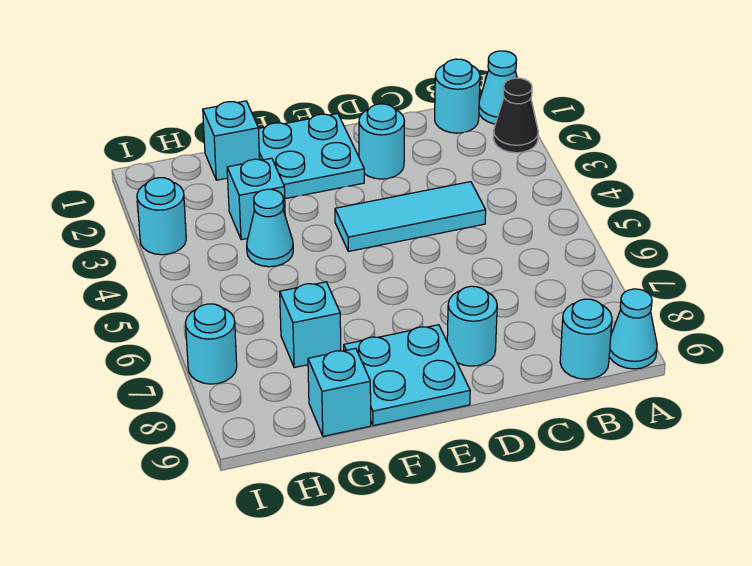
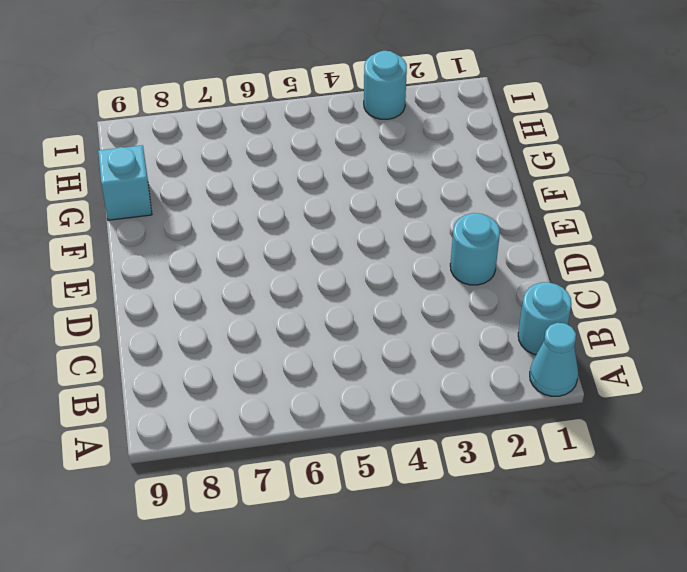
none -> black 1x1 cone [493,78,538,153]
none -> cyan 1x1 cone [609,289,657,369]
none -> cyan 1x1 round brick [560,299,612,379]

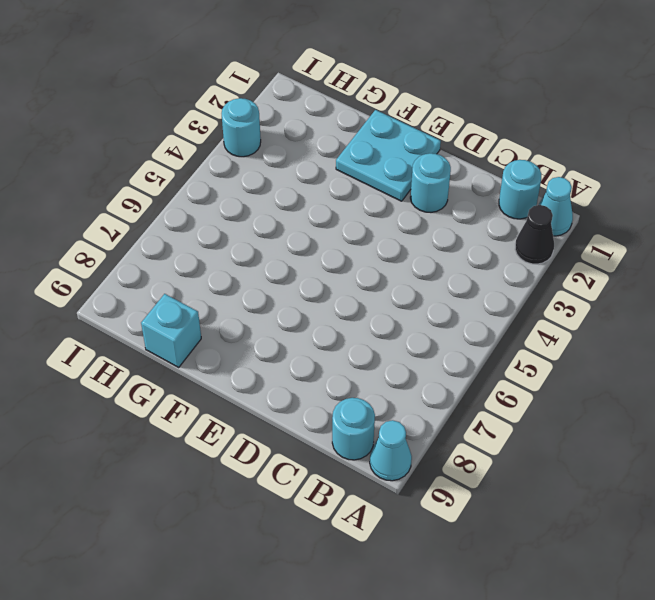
none -> cyan 1x3 tile [335,182,486,251]
none -> cyan 1x1 round brick [447,286,497,366]
none -> cyan 2x2 plate [344,325,470,426]

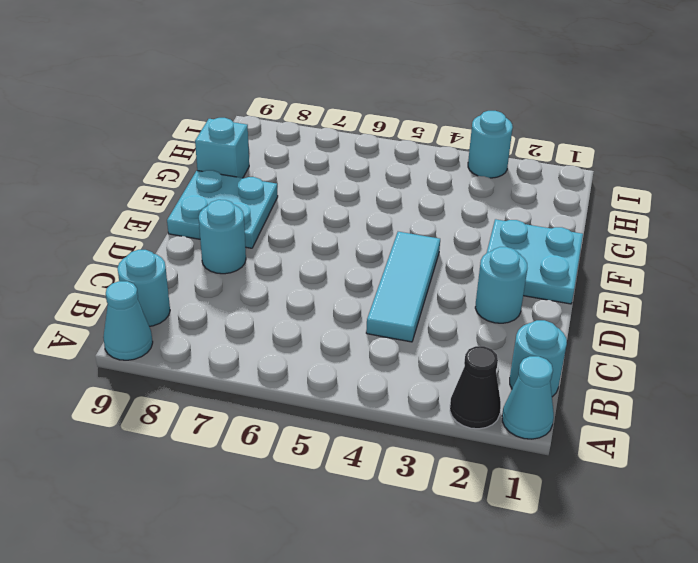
none -> cyan 1x1 brick [203,101,260,180]
none -> cyan 1x1 brick [227,158,285,240]
none -> cyan 1x1 cone [247,189,293,267]

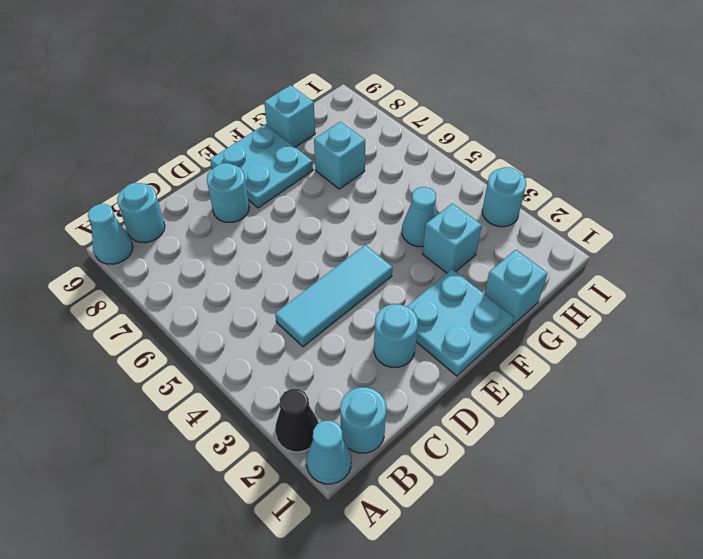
none -> cyan 1x1 round brick [185,304,237,384]

